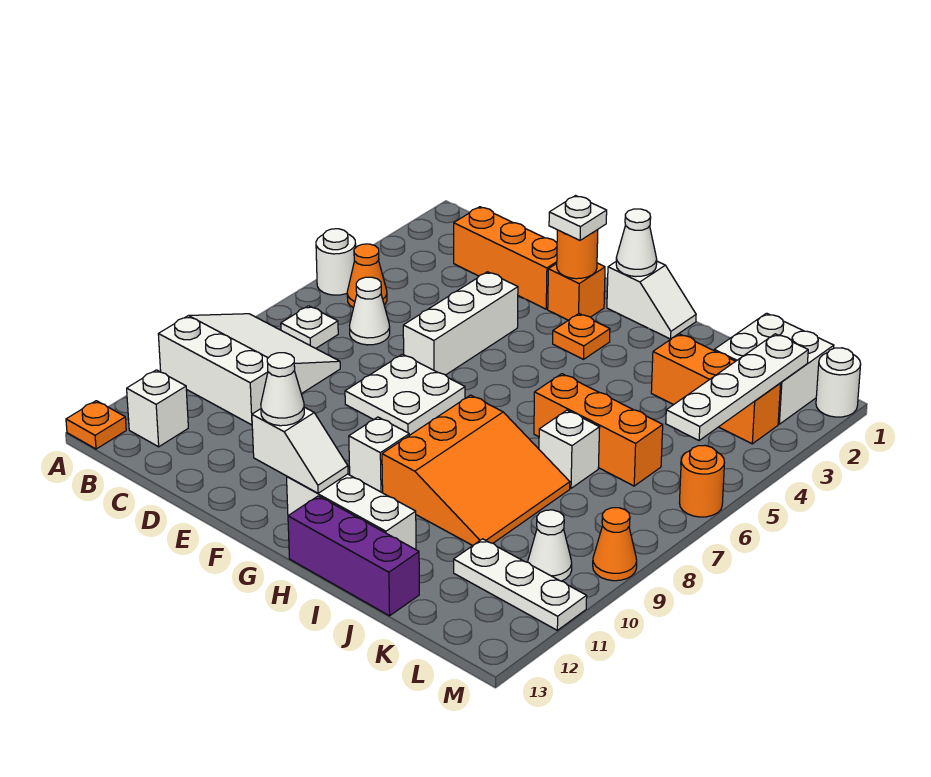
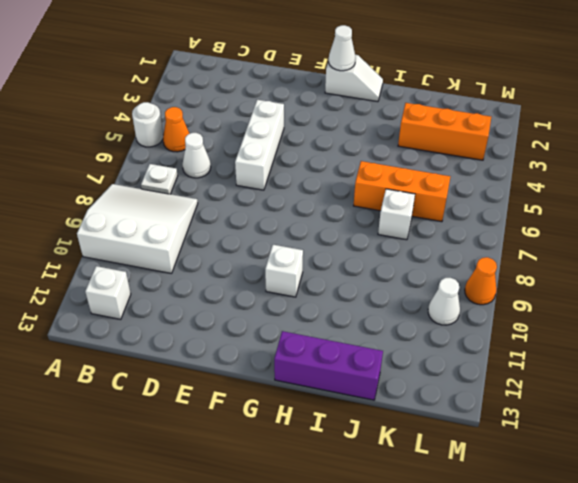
none -> orange 1x1 plate [66,401,126,449]
none -> orange 1x3 brick [454,207,557,309]
none -> white 2x2 plate [345,354,465,435]
none -> orange 1x1 brick [548,263,605,320]

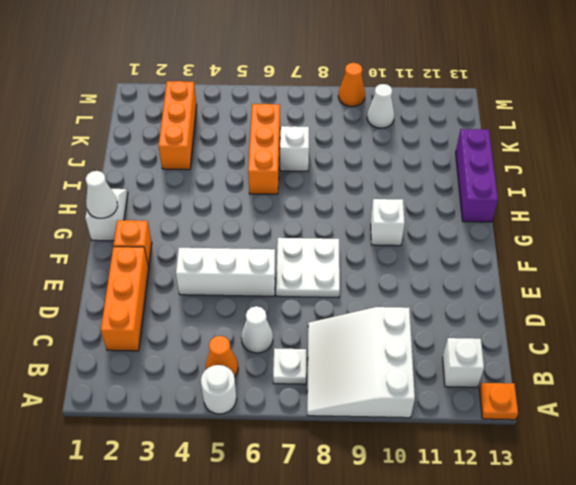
none -> orange 1x1 plate [553,314,610,359]
none -> white 1x3 brick [287,474,416,550]
none -> orange 3x3 slope [382,395,570,546]
none -> white 2x2 brick [714,313,834,424]

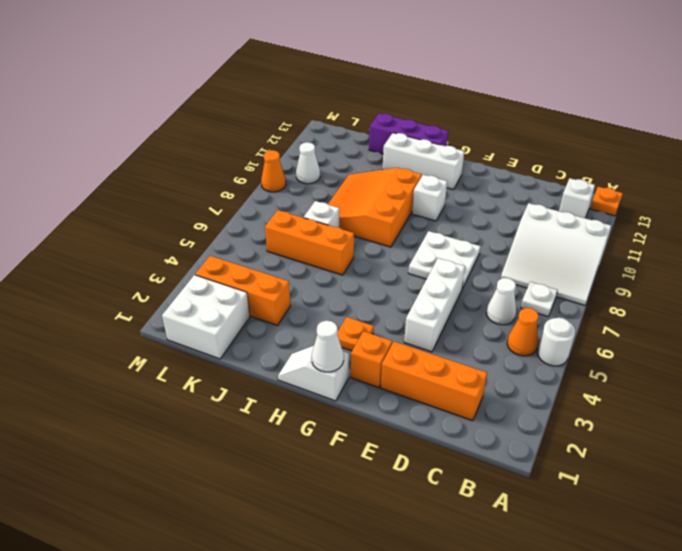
none -> white 1x3 plate [454,539,587,630]
none -> white 1x1 round brick [816,348,861,417]
none -> orange 1x1 round brick [679,446,725,517]
none -> orange 1x1 round brick [557,230,598,279]

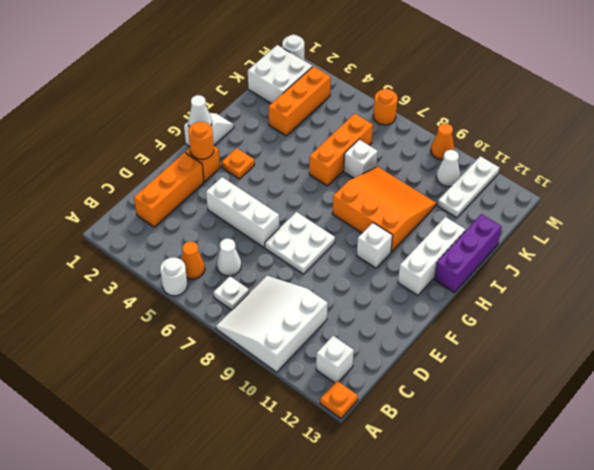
none -> white 1x2 slope [252,407,348,493]
none -> white 1x4 plate [666,334,808,440]
none -> white 1x1 plate [549,196,607,240]
none -> white 1x1 cone [261,353,304,426]

